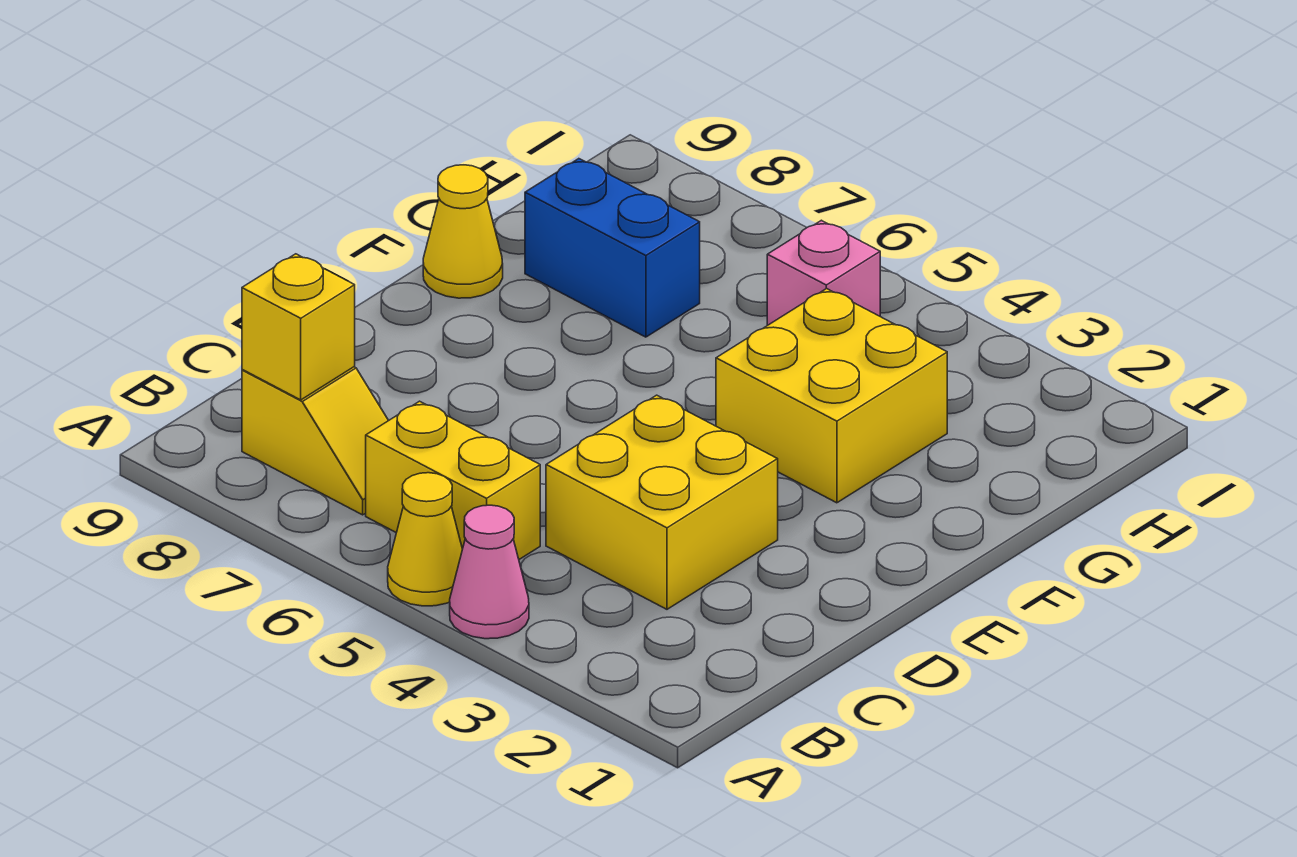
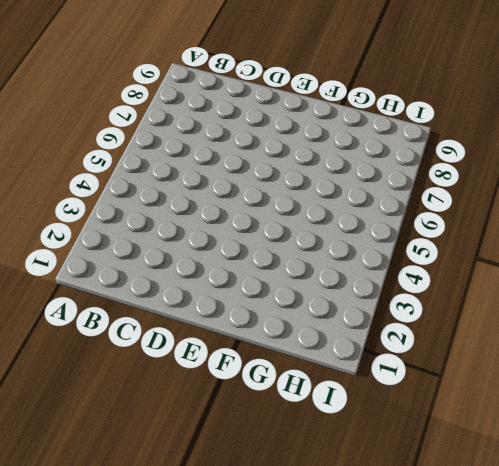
none -> pink 1x1 cone [450,505,529,639]
none -> yellow 1x1 cone [388,473,462,606]

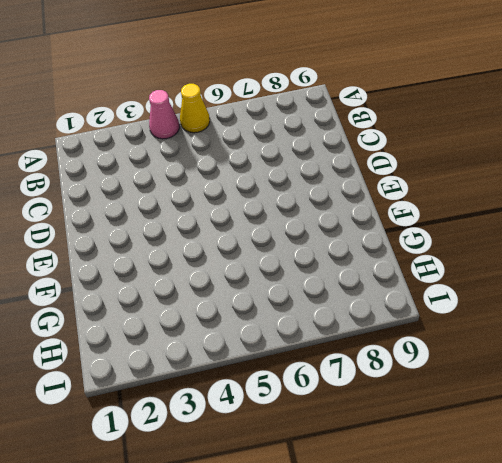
none -> yellow 1x2 brick [366,401,540,559]
none -> yellow 1x2 slope [242,367,389,515]

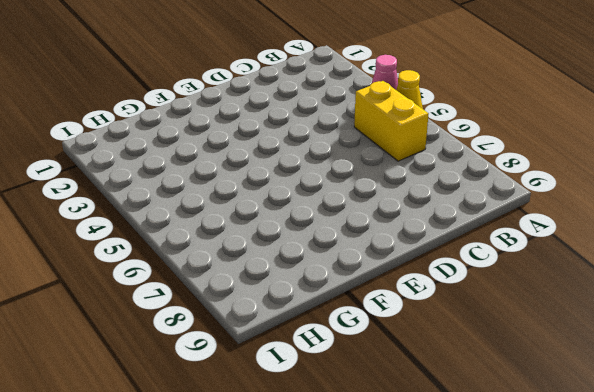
none -> yellow 1x2 slope [242,367,389,515]
none -> yellow 2x2 brick [546,395,778,609]

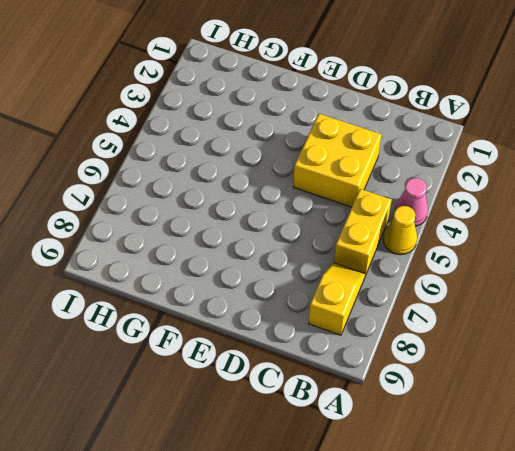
none -> yellow 2x2 brick [716,289,947,503]
none -> yellow 1x1 cone [423,165,503,298]

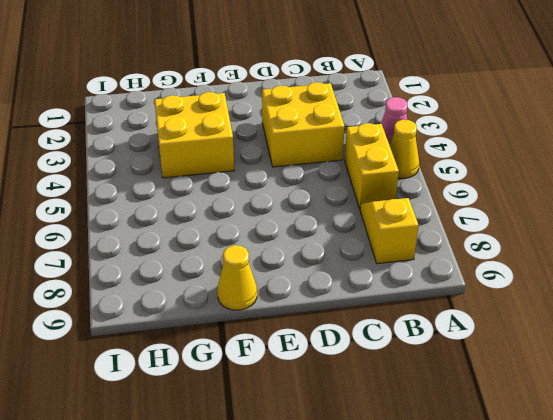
none -> blue 1x2 brick [525,159,700,337]
none -> pink 1x1 brick [767,220,880,325]

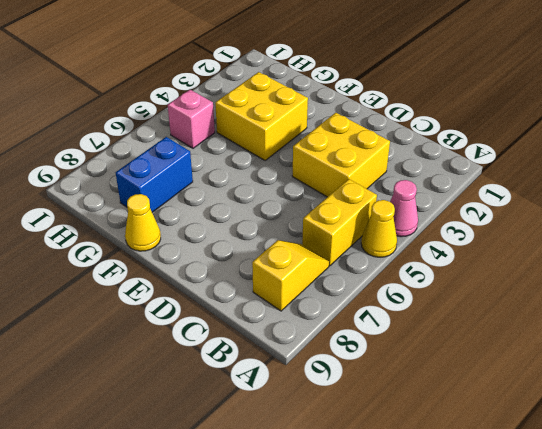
none -> yellow 1x1 brick [242,254,355,400]

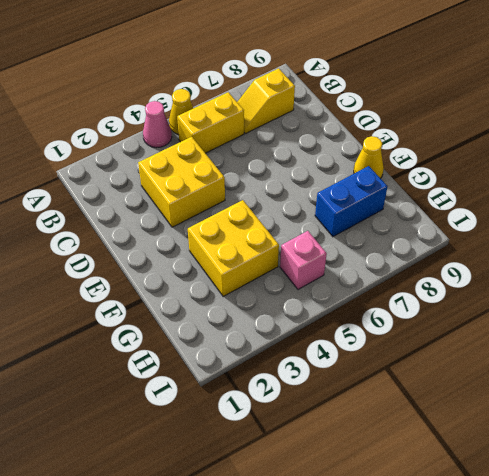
none -> yellow 1x1 brick [242,254,355,400]

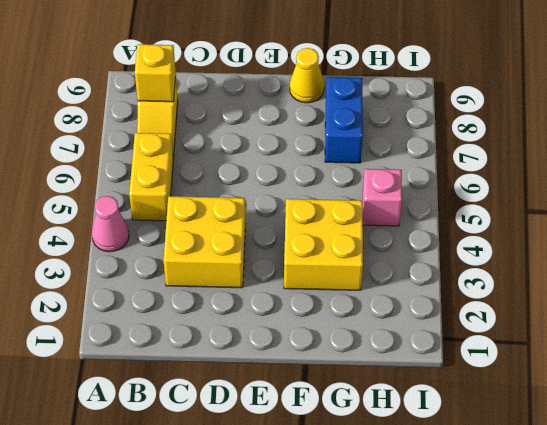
none -> yellow 1x1 cone [388,473,462,606]

